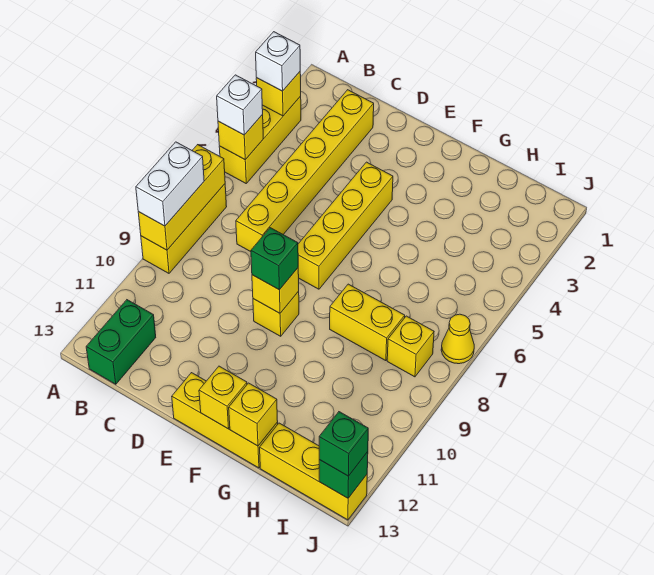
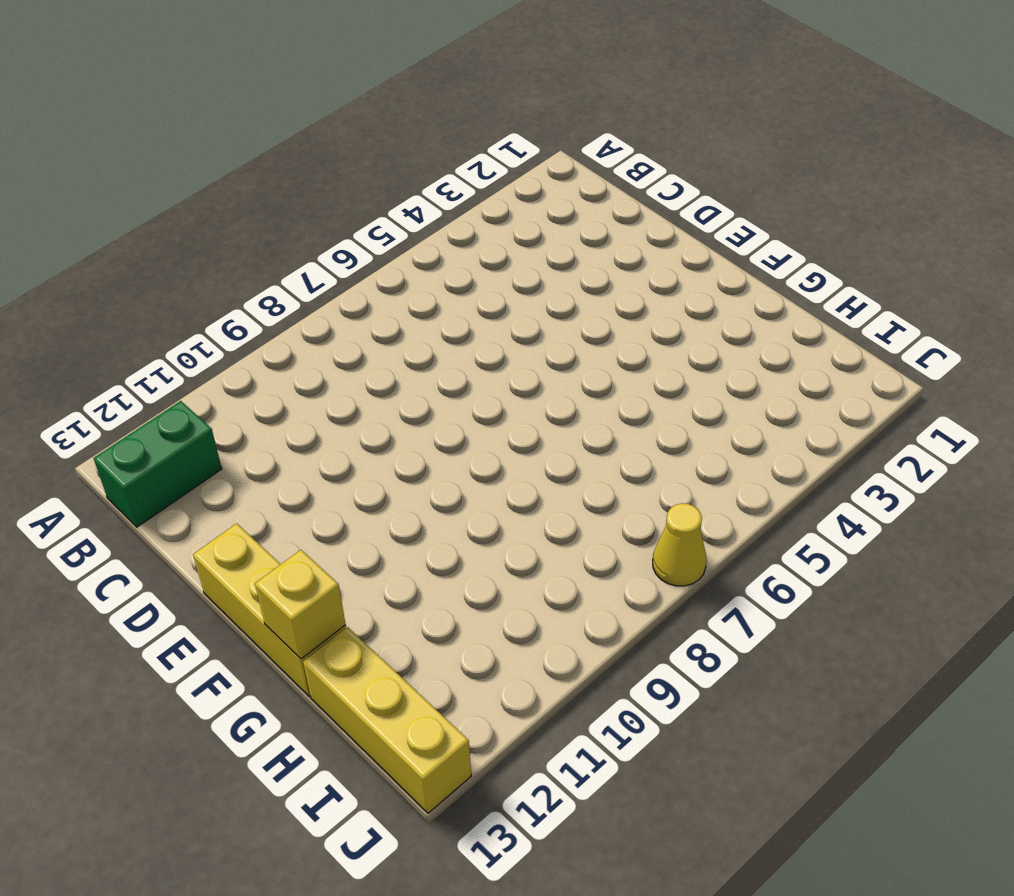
none -> yellow 1x3 brick [219,96,301,183]
none -> yellow 1x3 brick [141,184,227,273]
none -> yellow 1x6 brick [236,90,374,252]

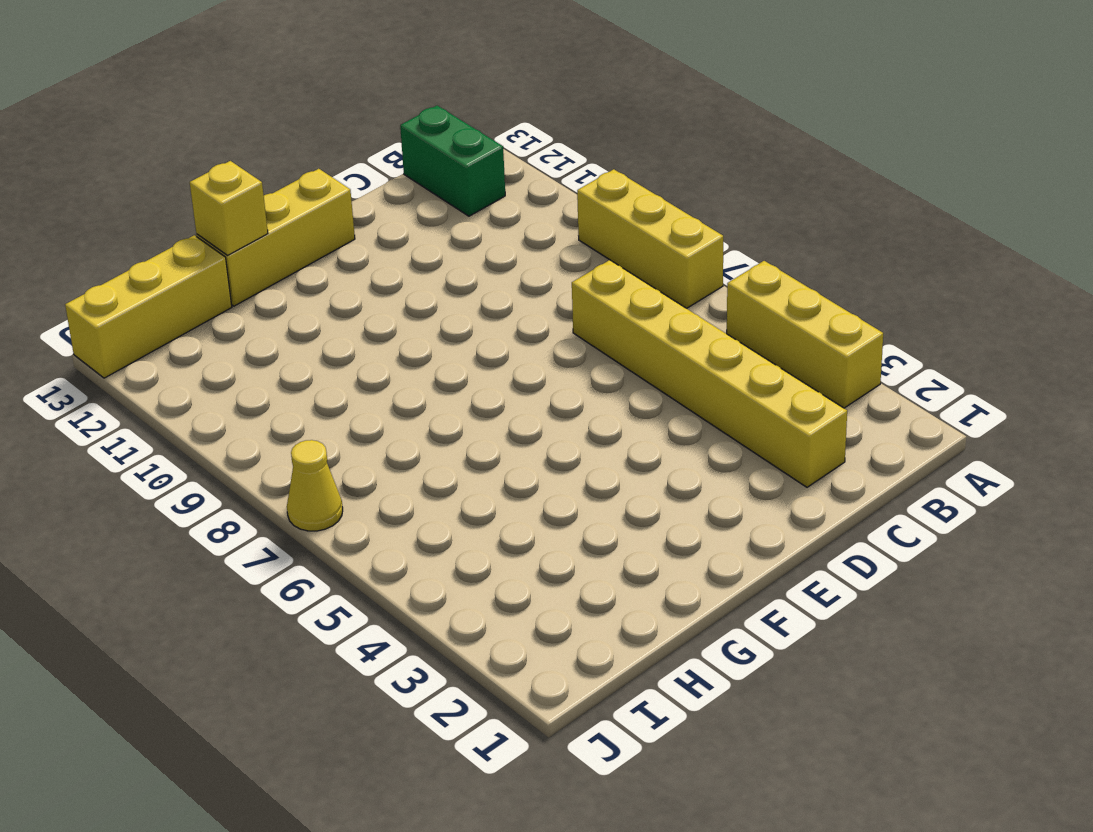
none -> yellow 1x4 brick [298,162,393,289]
none -> yellow 1x1 brick [253,291,299,336]
none -> yellow 1x2 brick [330,284,405,361]

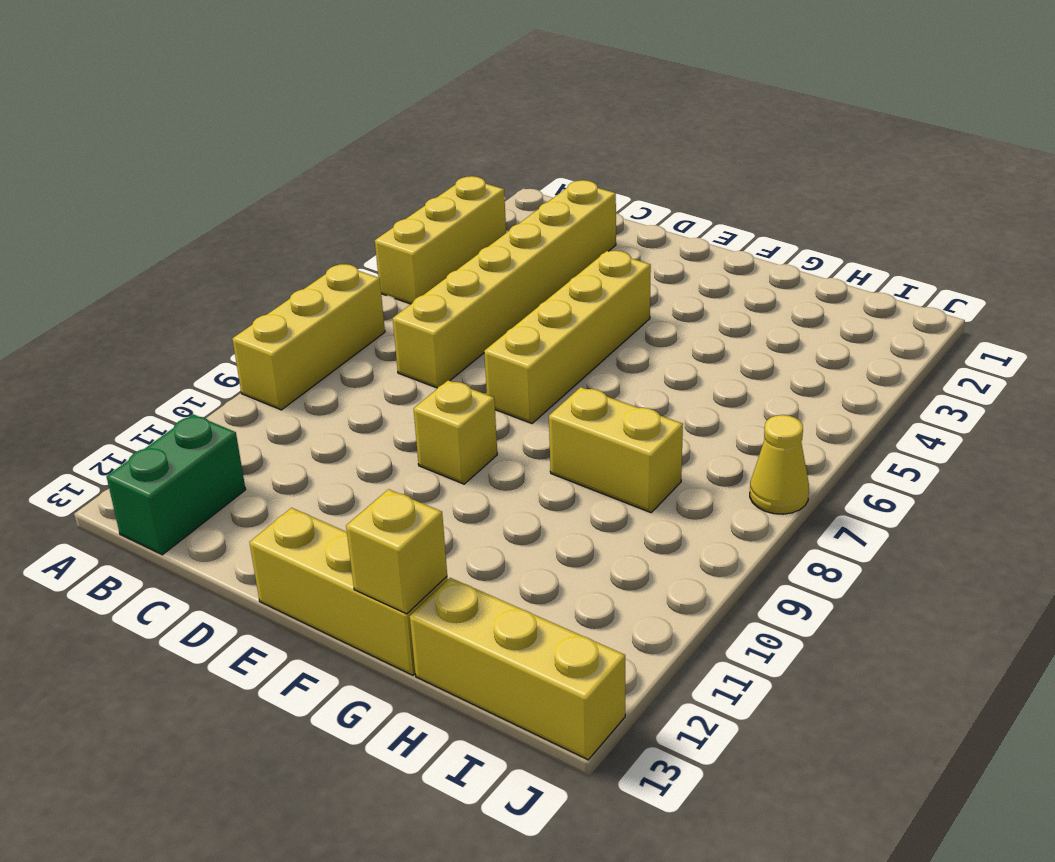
none -> yellow 1x1 brick [387,316,434,377]
none -> yellow 1x1 brick [256,72,301,116]
none -> yellow 1x1 brick [218,115,263,160]

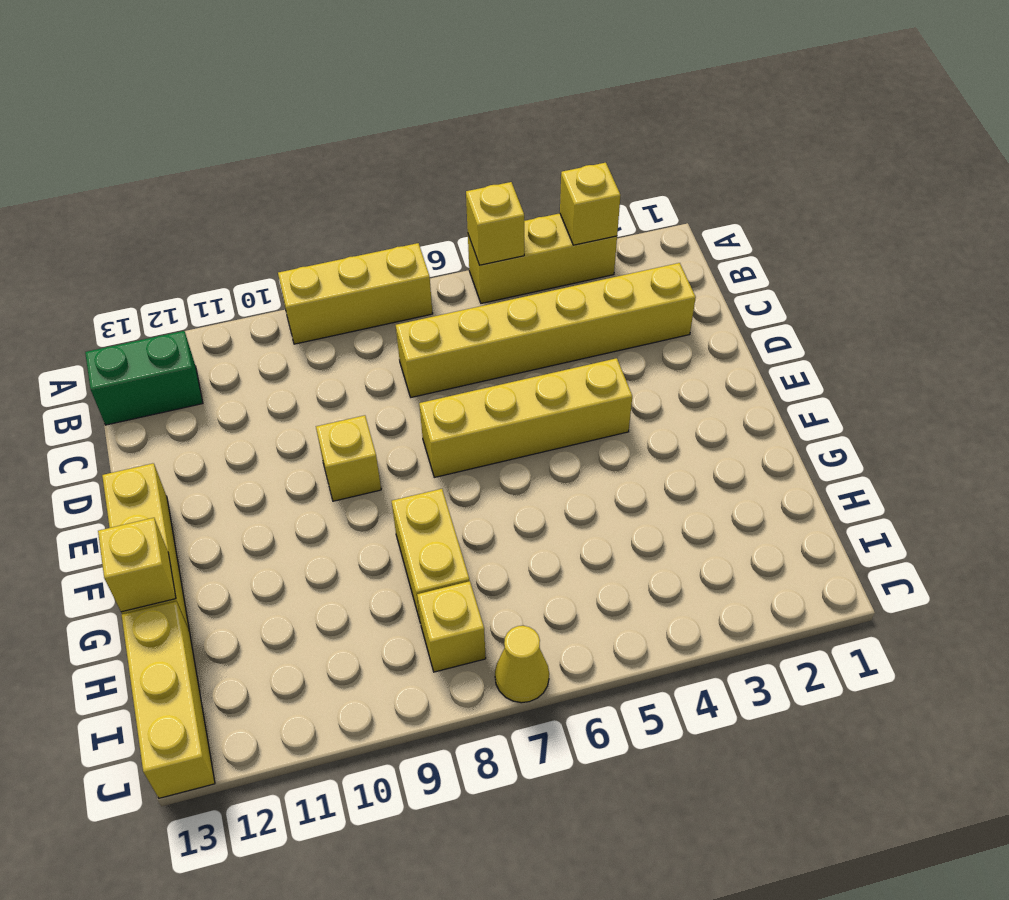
none -> yellow 1x3 brick [138,145,225,250]
none -> yellow 1x1 brick [252,268,299,313]
none -> yellow 1x1 brick [199,366,247,429]

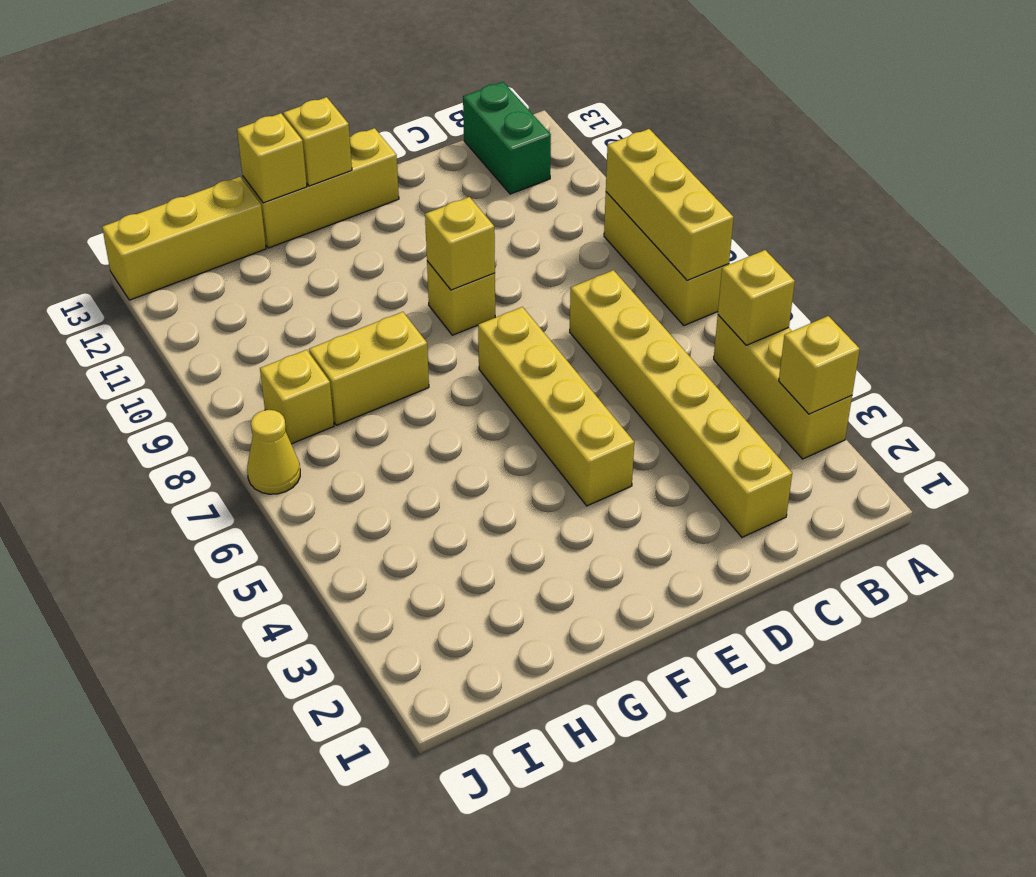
none -> green 1x1 brick [319,452,368,498]
none -> white 1x1 brick [256,32,300,91]
none -> white 1x1 brick [217,75,263,135]

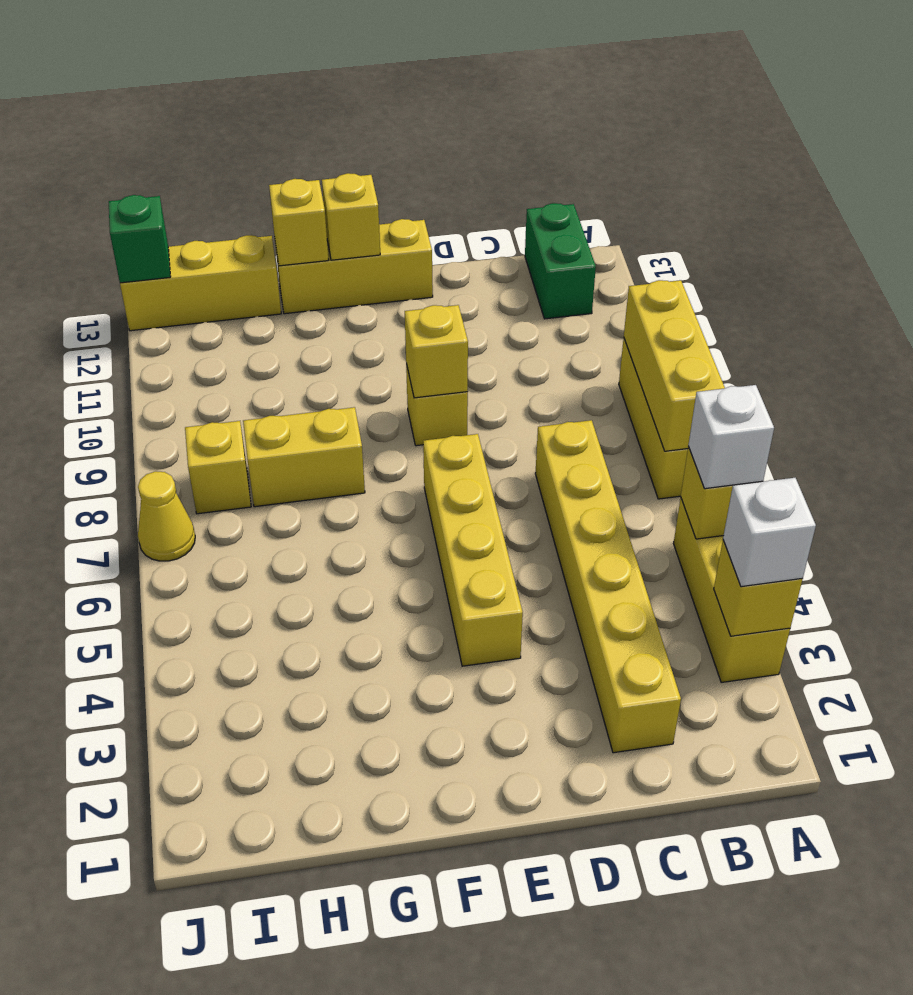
none -> white 1x2 brick [136,142,204,226]
none -> green 1x1 brick [251,228,298,290]
none -> green 1x1 brick [319,412,368,476]

